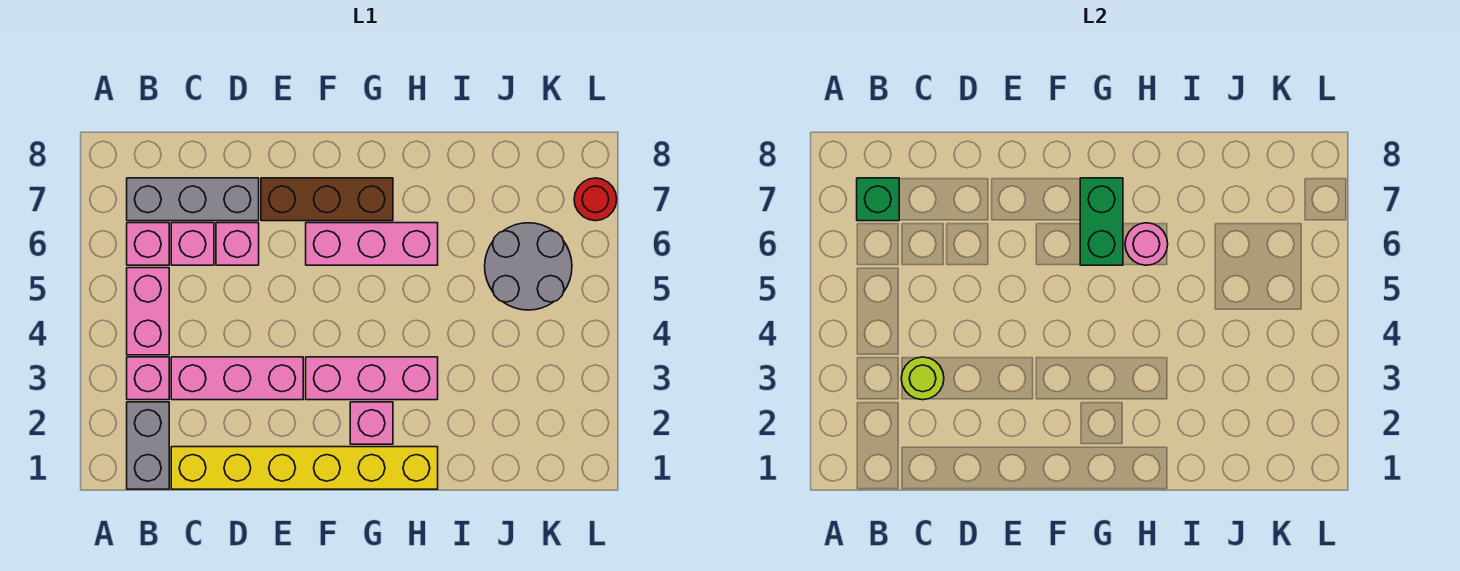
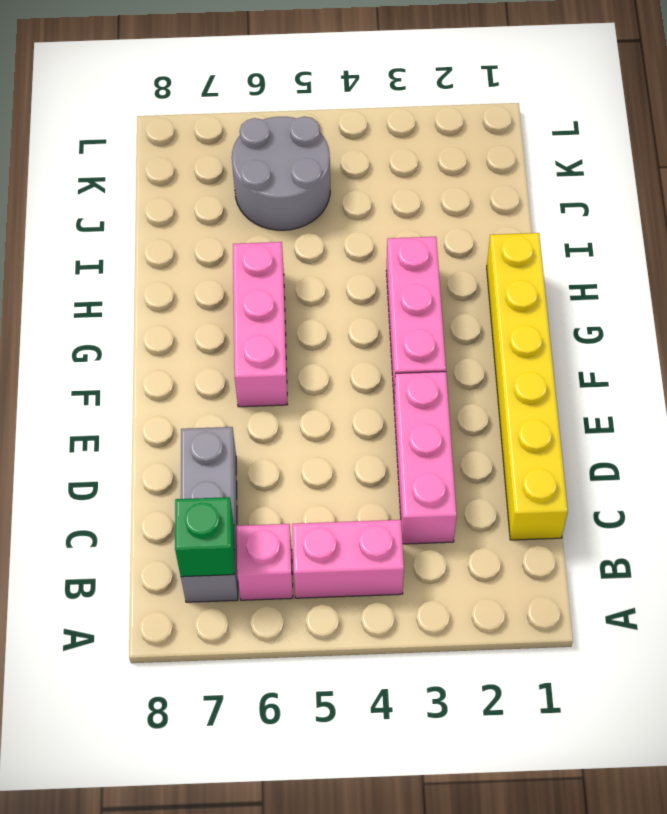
none -> grey 1x2 brick [127,402,169,489]
none -> pink 1x1 brick [127,357,169,400]
none -> pink 1x1 brick [171,223,214,265]

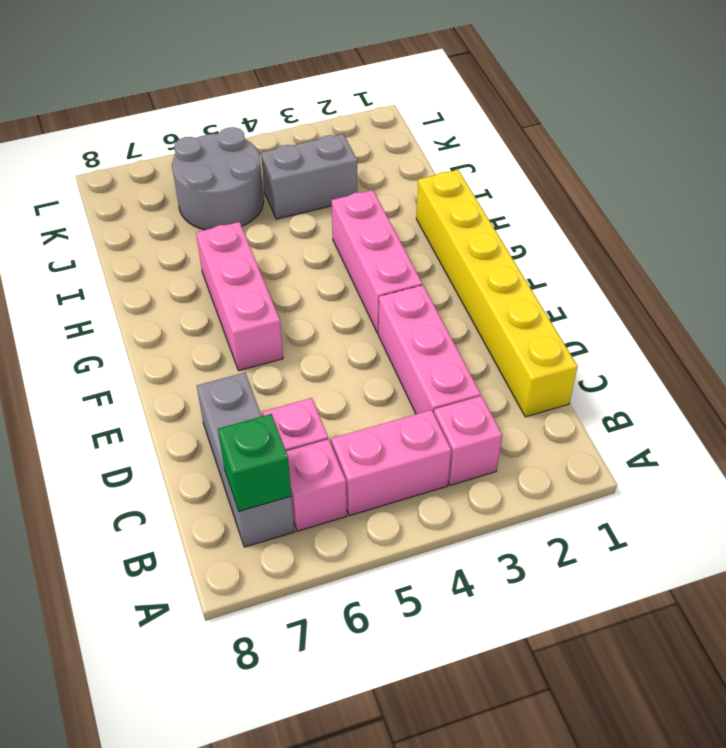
grey 1x2 brick [261,134,357,219] -> grey 1x2 brick moved to [127,402,169,489]
none -> pink 1x1 brick [216,223,259,265]
none -> brown 1x3 brick [261,178,393,221]
none -> pink 1x1 brick [350,402,393,444]

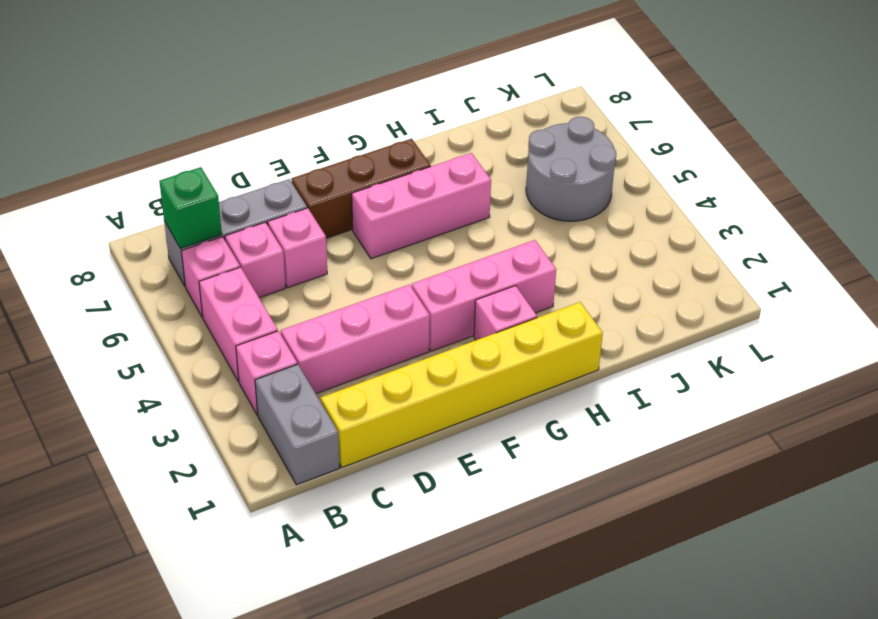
none -> red 1x1 round brick [574,178,617,221]
none -> lime 1x1 round brick [901,357,944,400]
none -> green 1x2 brick [1080,178,1123,265]

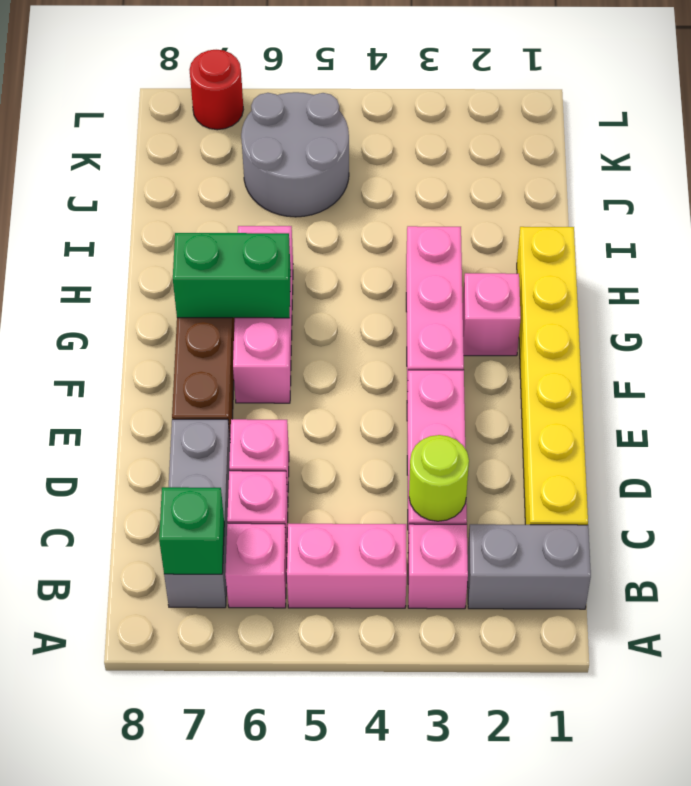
none -> pink 1x1 round brick [1125,223,1168,265]

